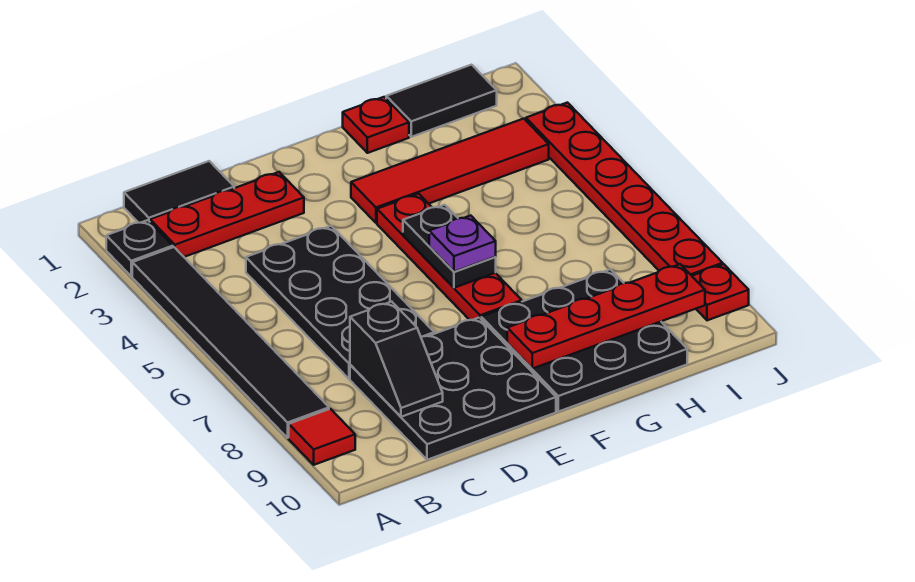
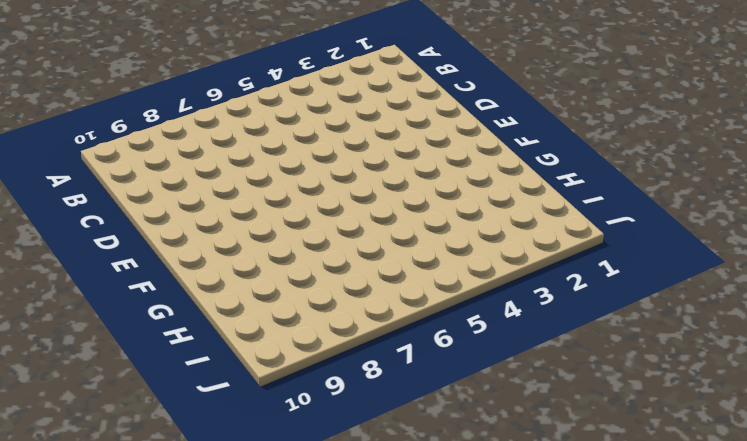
none -> black 1x1 plate [106,220,173,276]
none -> black 1x6 tile [132,247,329,438]
none -> red 1x1 tile [289,409,355,465]

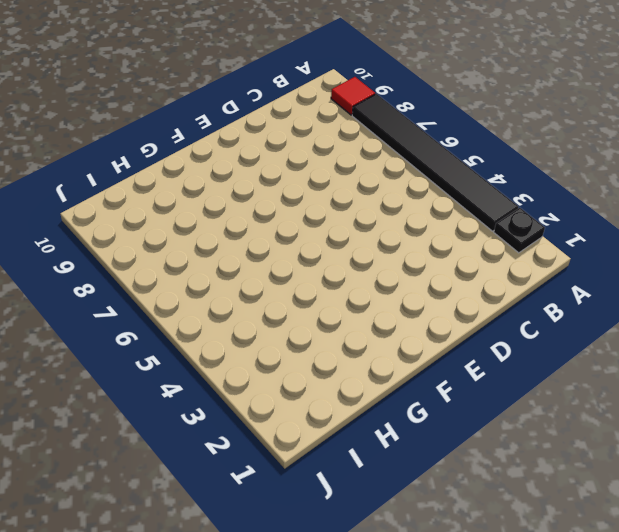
none -> black 1x2 tile [124,161,234,223]
none -> red 1x3 plate [150,172,304,257]
none -> black 2x4 plate [246,226,434,379]

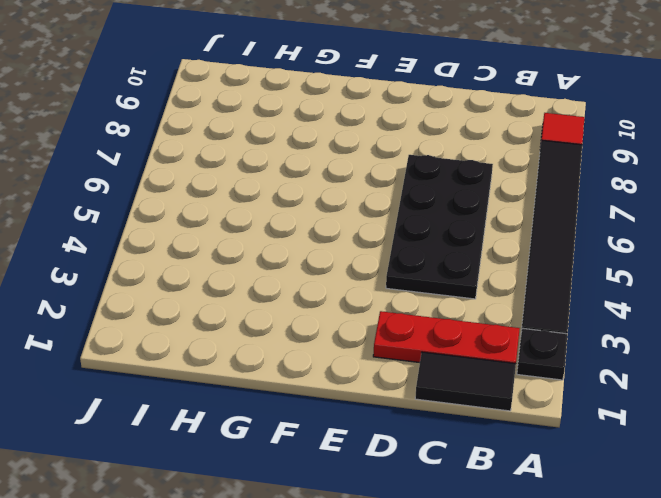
none -> black 3x3 plate [350,318,556,460]
none -> red 1x4 tile [351,119,549,223]
none -> red 1x4 plate [377,194,522,320]

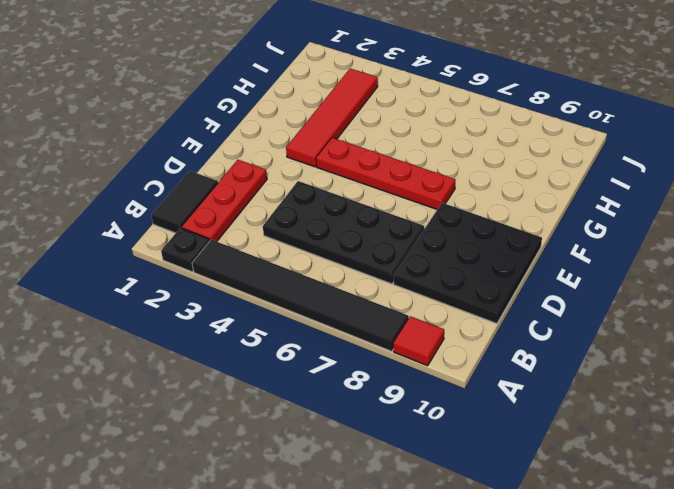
none -> black 3x3 plate [481,269,687,412]
none -> red 1x1 plate [343,97,409,153]
none -> black 1x2 tile [386,65,497,137]

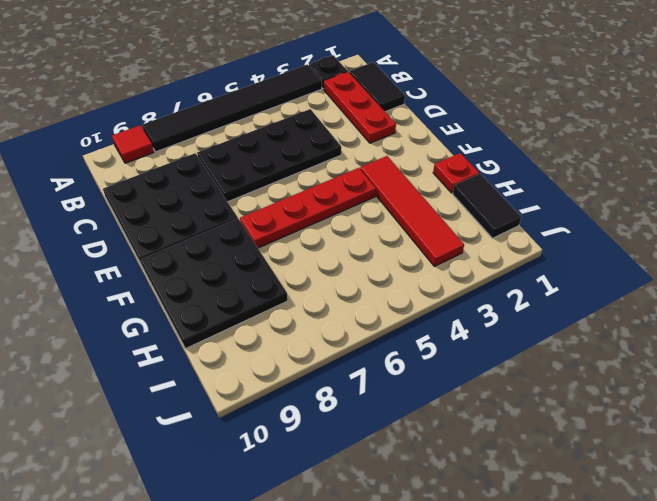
none -> red 1x6 plate [526,103,723,276]
none -> red 1x1 plate [692,264,749,320]
none -> black 1x2 slope [350,302,443,417]

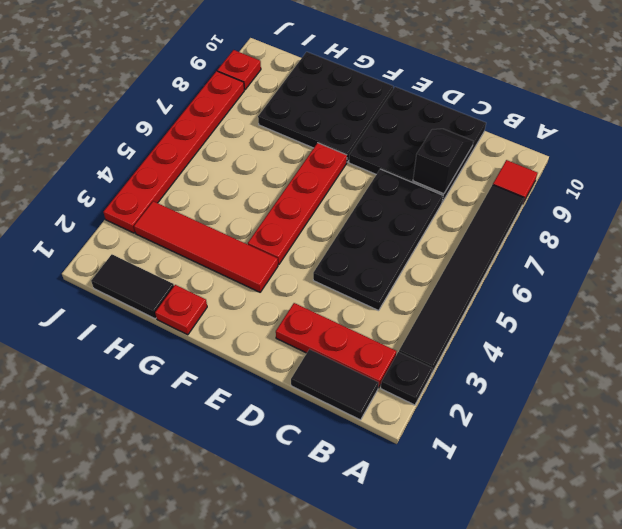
none -> black 1x2 plate [403,205,496,288]
none -> red 1x4 plate [507,264,705,369]
none -> purple 1x1 plate [429,216,496,272]

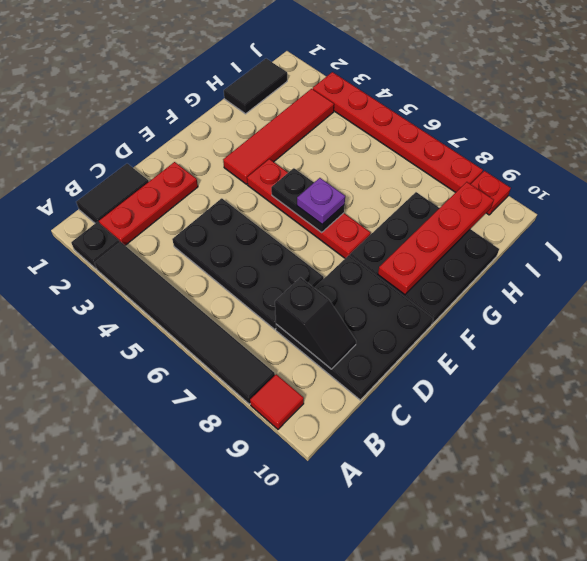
none -> red 1x1 plate [343,97,409,153]

